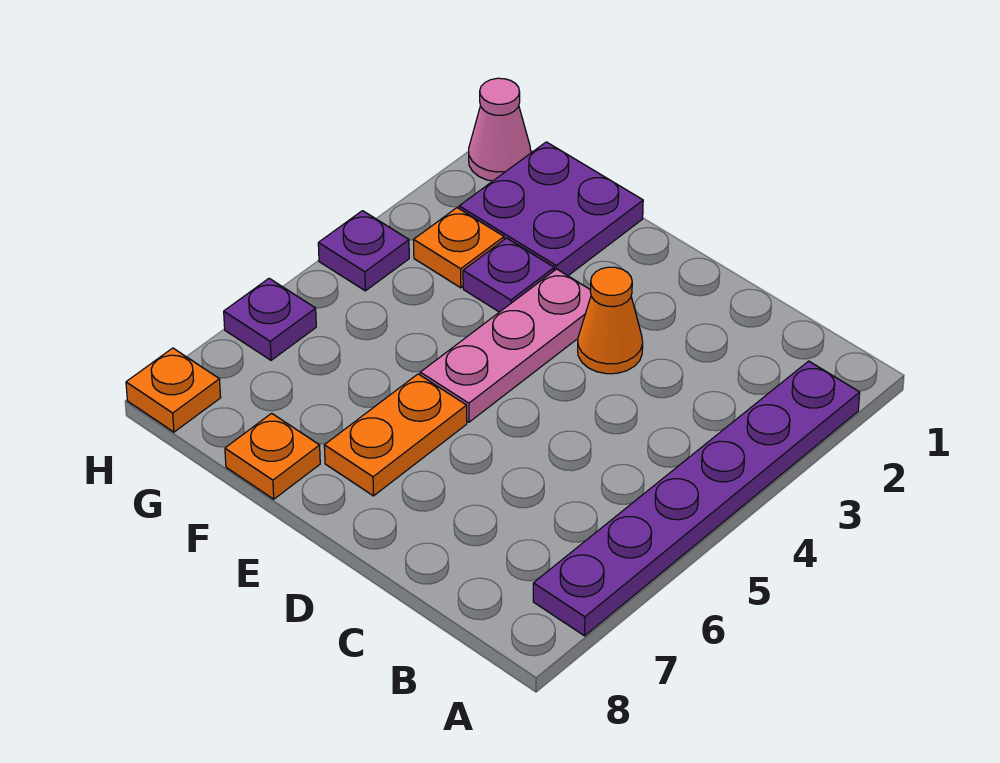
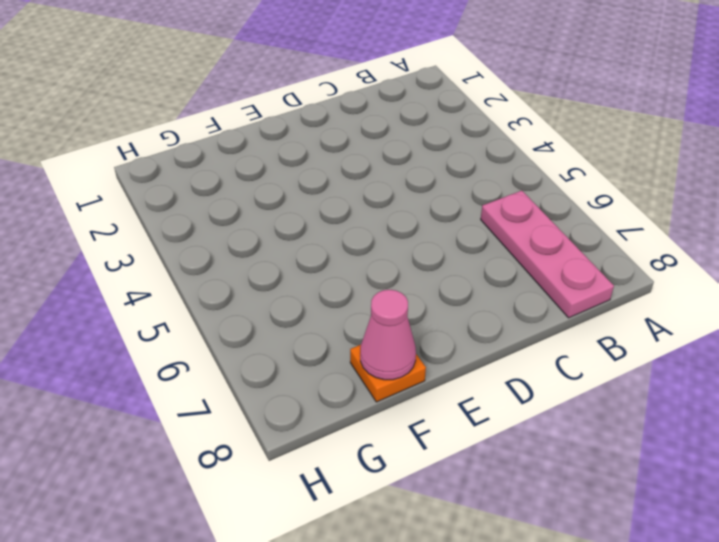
pink 1x3 plate [481,191,614,318] -> pink 1x3 plate moved to [420,269,591,422]
pink 1x1 cone [360,290,416,380] -> pink 1x1 cone moved to [469,78,531,181]
none -> purple 1x6 plate [533,361,860,636]
none -> orange 1x1 cone [578,267,643,374]
none -> orange 1x2 plate [324,374,467,496]

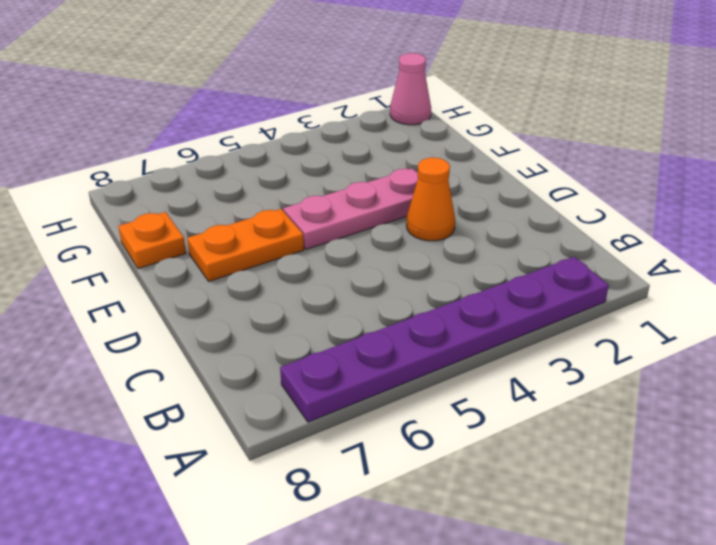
none -> purple 2x2 plate [459,142,643,276]
none -> purple 1x1 plate [463,238,554,312]
none -> orange 1x1 plate [414,208,504,288]

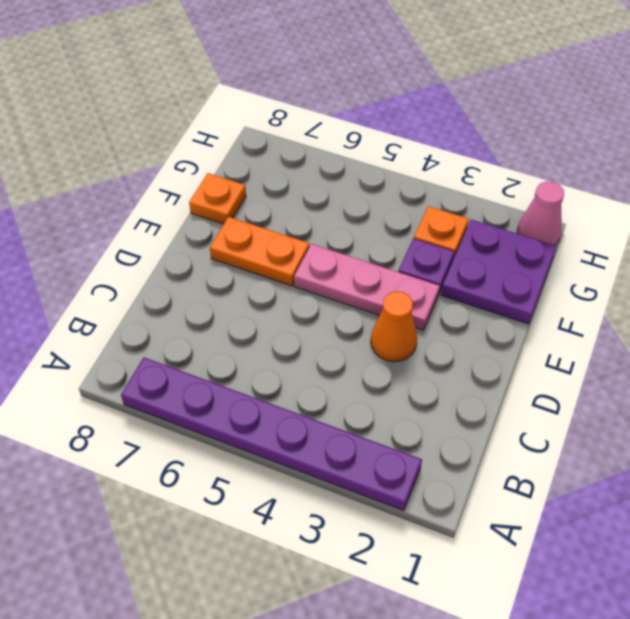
none -> purple 1x1 plate [318,211,409,291]
none -> purple 1x1 plate [224,278,316,360]
none -> orange 1x1 plate [126,348,221,432]

